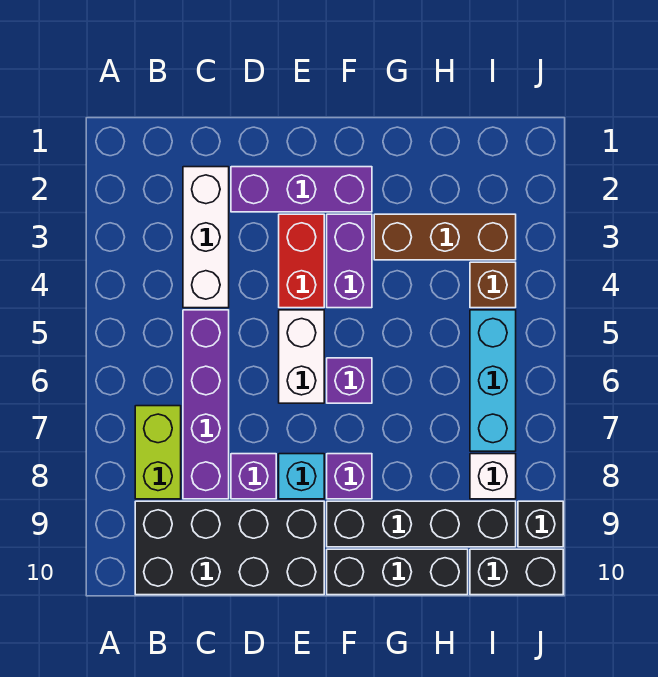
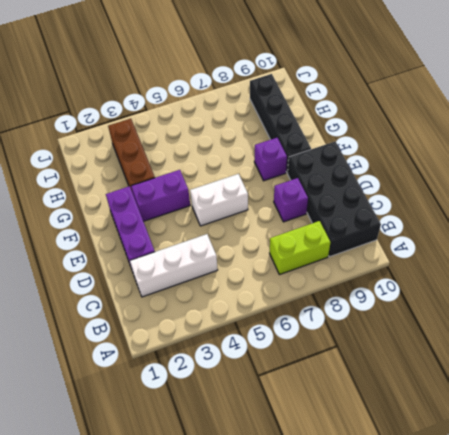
none -> purple 1x4 brick [183,310,229,499]
none -> red 1x2 brick [279,214,324,308]
none -> cyan 1x1 brick [279,454,324,499]

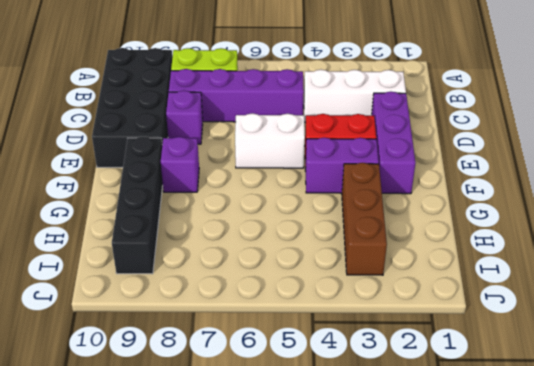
none -> cyan 1x1 brick [279,454,324,499]
none -> purple 1x1 brick [327,358,372,403]
none -> black 1x3 brick [327,549,468,595]

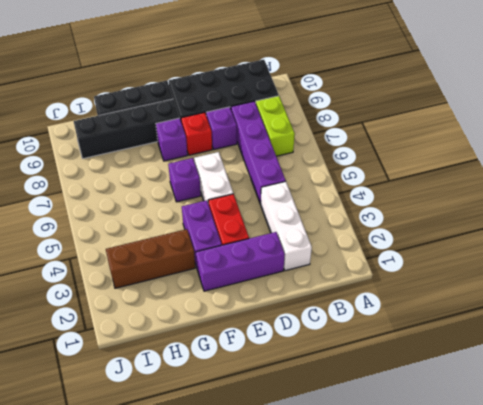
red 1x1 brick [181,112,212,155] -> cyan 1x1 brick [279,454,324,499]
none -> brown 1x1 brick [470,262,516,308]
none -> cyan 1x3 brick [470,310,516,451]
none -> white 1x1 brick [470,454,516,499]

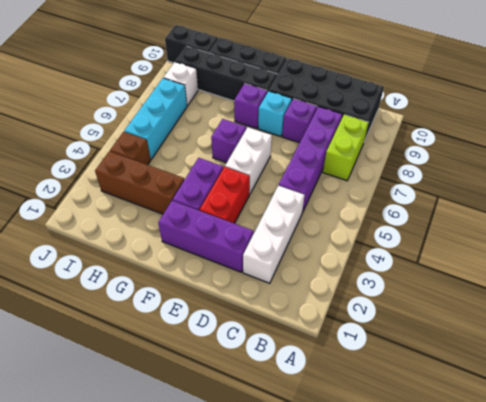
none -> black 1x1 brick [518,501,563,547]

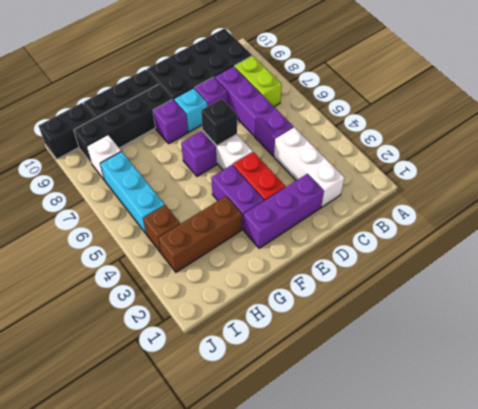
black 1x1 brick [201,99,237,146] -> black 1x1 brick moved to [518,501,563,547]

